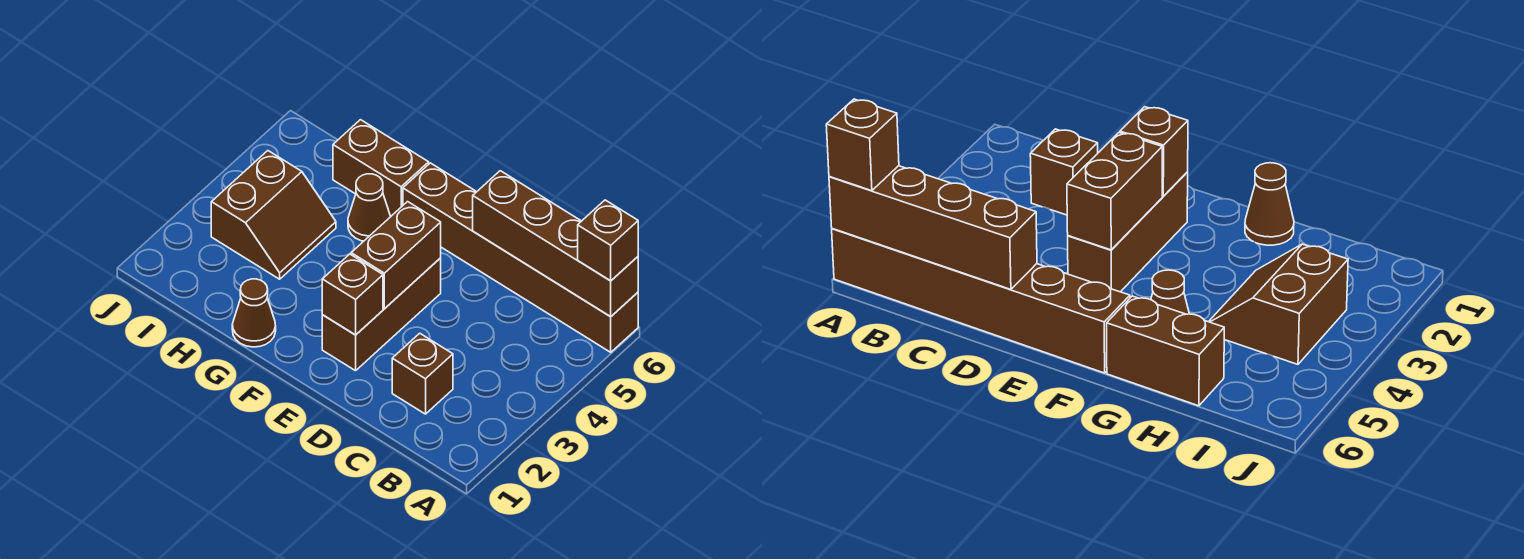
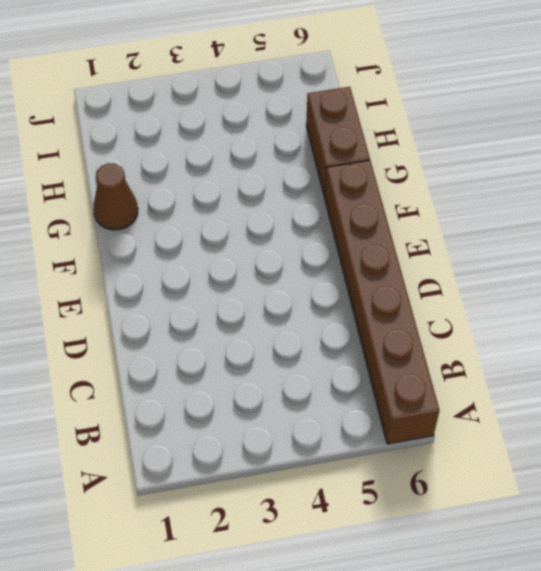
none -> brown 1x1 brick [392,333,453,414]
none -> brown 1x3 brick [322,258,441,371]

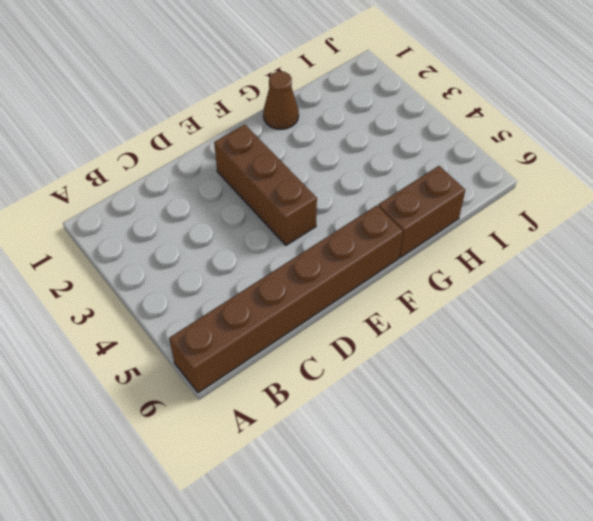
none -> brown 1x1 brick [392,333,453,414]
none -> brown 1x1 cone [348,174,390,241]

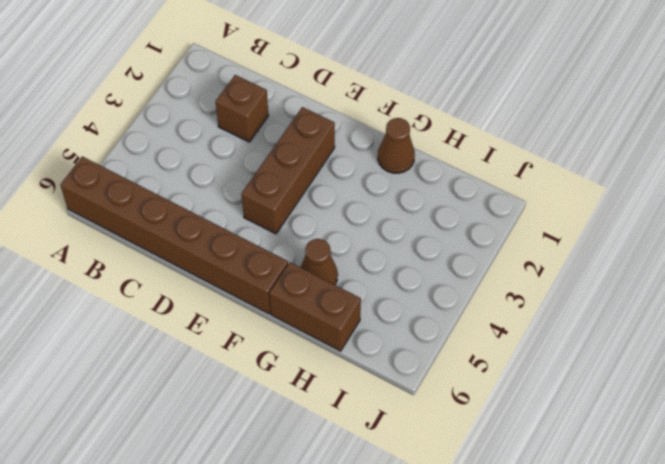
none -> brown 2x2 slope [211,151,336,279]
none -> brown 1x4 brick [473,171,638,317]

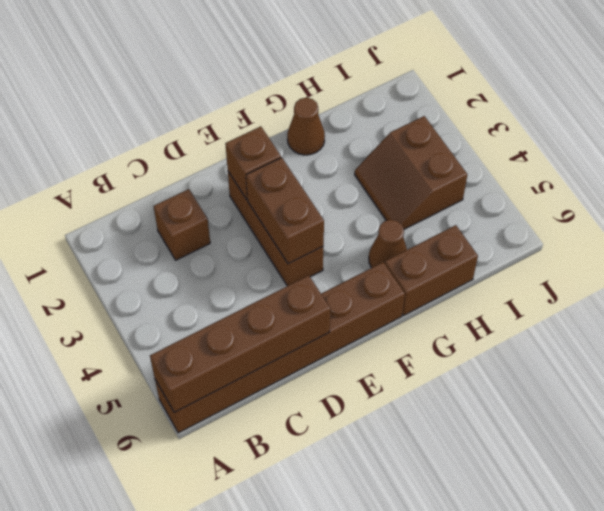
none -> brown 1x1 brick [578,200,638,281]

